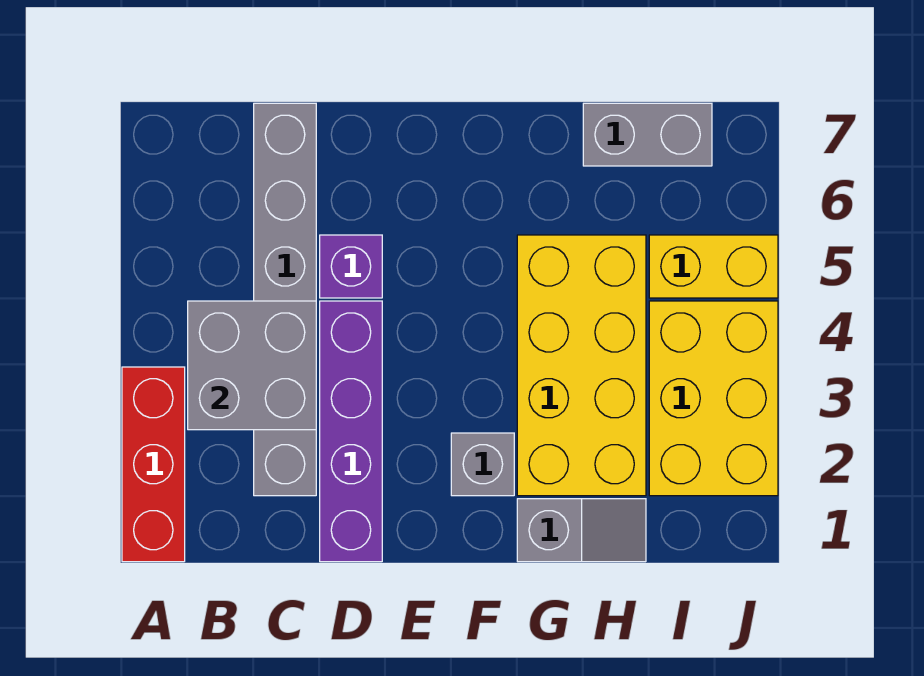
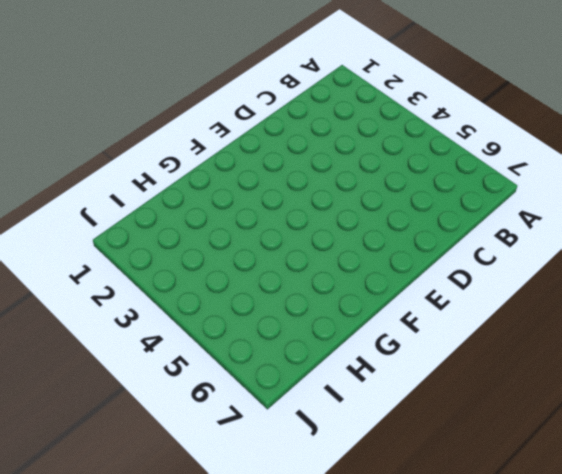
none -> red 1x3 brick [122,367,185,562]
none -> grey 1x6 brick [254,103,316,496]

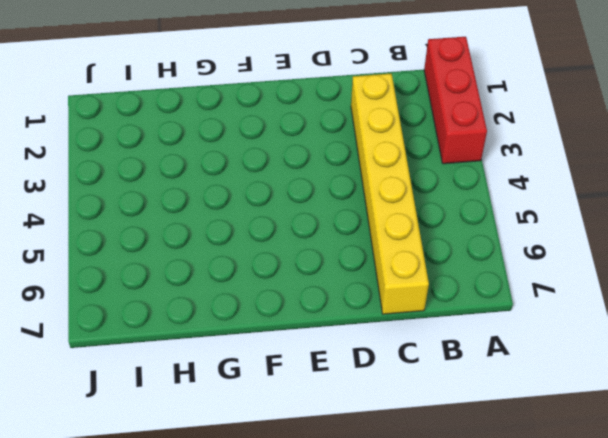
yellow 1x6 brick [351,74,429,314] -> grey 1x6 brick [254,103,316,496]
none -> purple 1x4 brick [320,301,382,562]
none -> purple 1x1 brick [320,235,382,298]

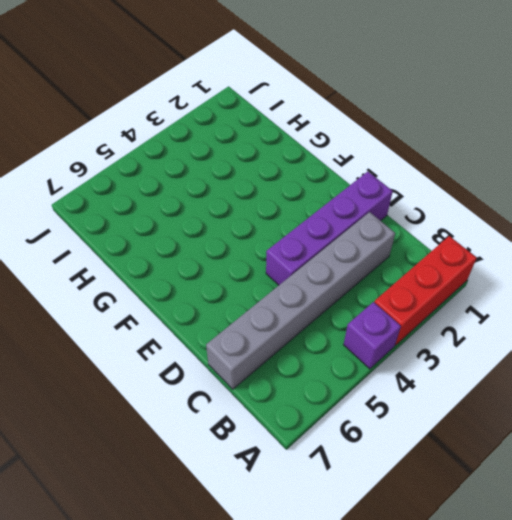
purple 1x1 brick [344,302,401,369] -> purple 1x1 brick moved to [320,235,382,298]
none -> grey 1x1 brick [451,433,514,496]
none -> grey 1x2 slope [517,499,646,562]

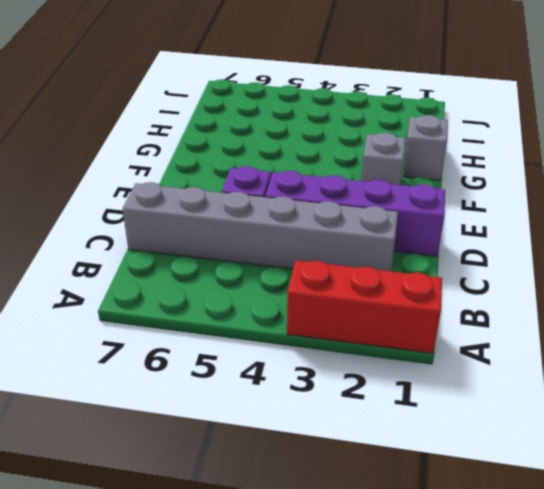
none -> yellow 2x4 brick [517,235,646,496]
none -> grey 1x2 brick [583,103,712,166]

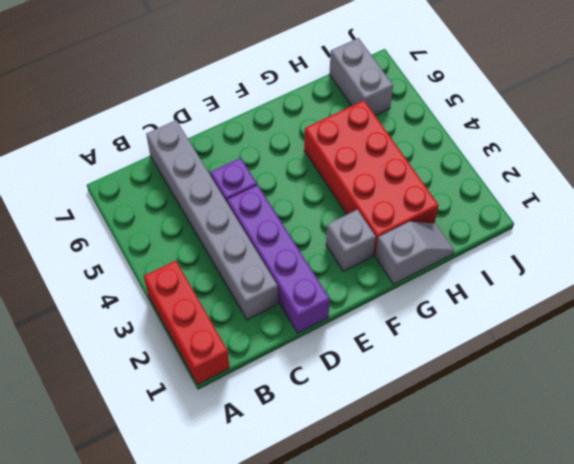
red 2x4 brick [304,100,439,256] -> yellow 2x4 brick [517,235,646,496]
grey 1x2 brick [329,38,393,115] -> grey 1x2 brick turned to [583,103,712,166]
none -> yellow 2x3 brick [649,301,778,496]
none -> yellow 1x2 brick [649,235,778,298]

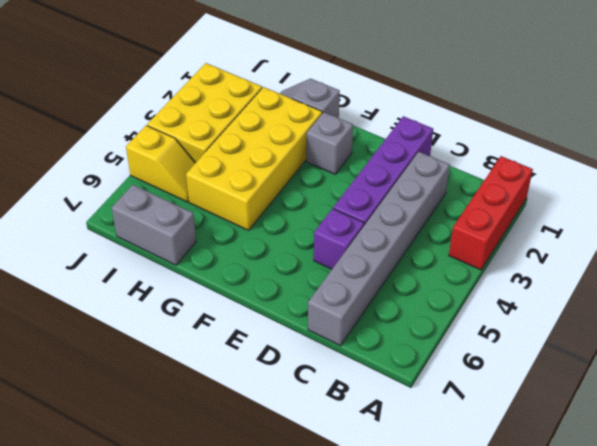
yellow 1x2 slope [126,125,196,202] -> yellow 1x2 brick [649,235,778,298]
none -> grey 2x2 brick [188,301,316,430]

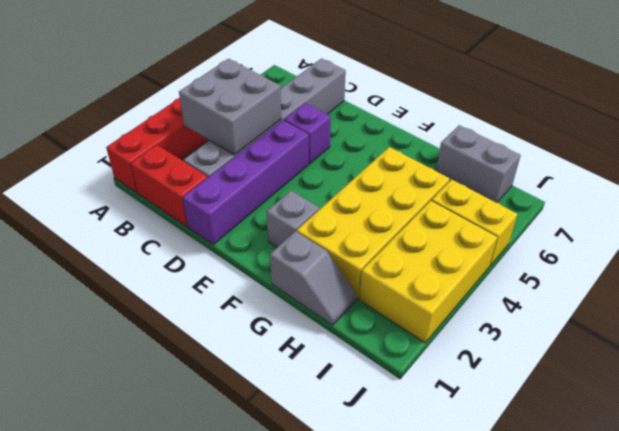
red 1x2 brick [131,145,207,226] -> none

